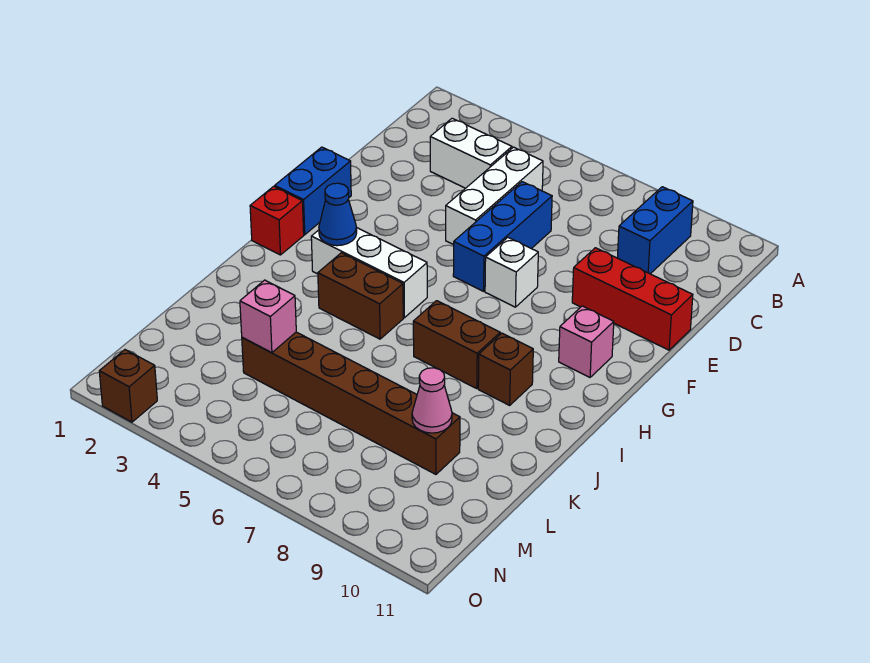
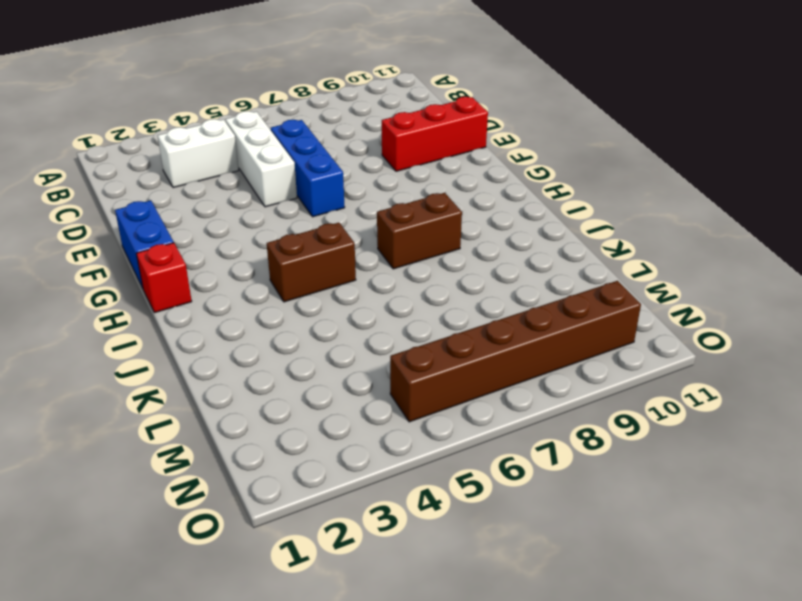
brown 1x6 brick [390,281,641,422] -> brown 1x6 brick moved to [242,332,460,474]
none -> blue 1x2 brick [617,187,693,274]
none -> white 1x1 brick [485,238,538,307]
none -> pink 1x1 brick [559,306,614,377]

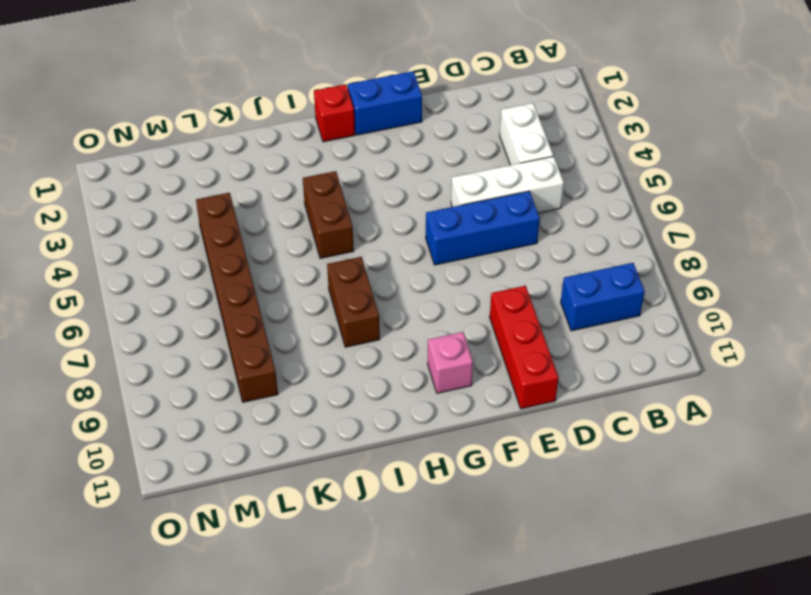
none -> white 1x1 brick [485,238,538,307]
none -> white 1x3 brick [311,227,427,318]
none -> brown 1x1 brick [478,333,533,405]

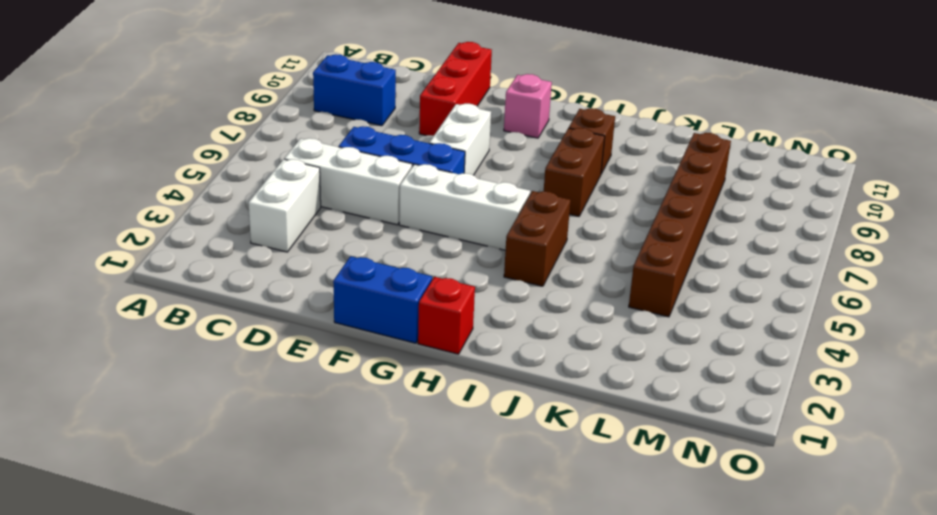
white 1x3 brick [399,164,530,250] -> white 1x3 brick turned to [311,227,427,318]
white 1x2 brick [429,104,491,175] -> white 1x1 brick [485,238,538,307]
none -> brown 1x1 brick [99,350,157,422]
none -> blue 1x1 cone [319,183,357,246]
none -> pink 1x1 brick [240,280,296,353]

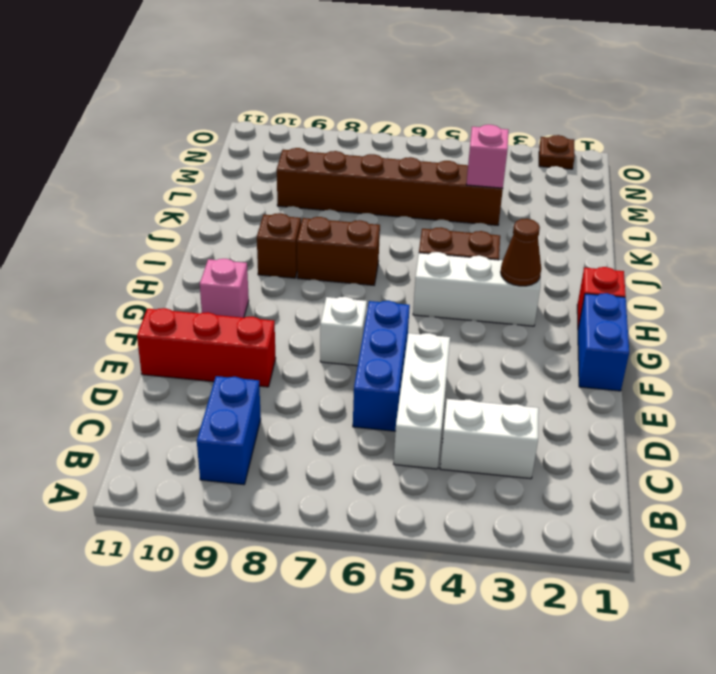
brown 1x1 cone [501,219,541,286] -> blue 1x1 cone [319,183,357,246]
brown 1x1 plate [539,135,575,169] -> brown 1x1 brick [99,350,157,422]
none -> pink 1x1 cone [412,368,452,433]

